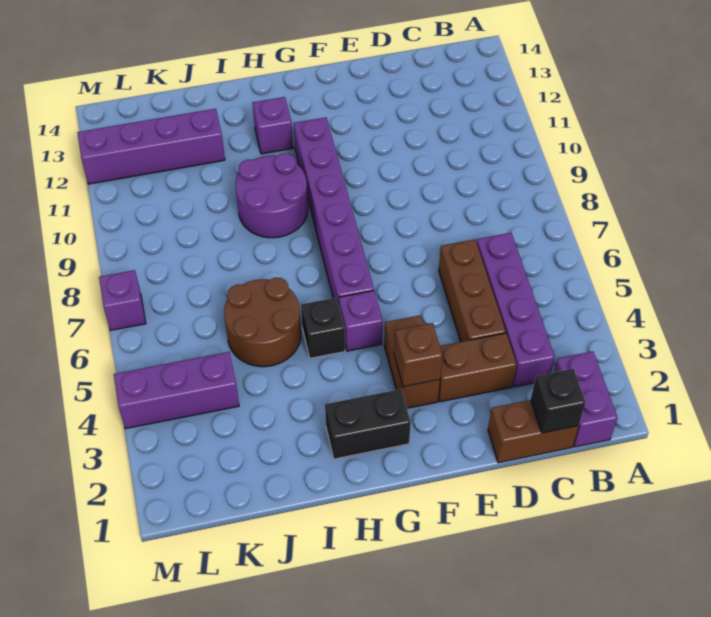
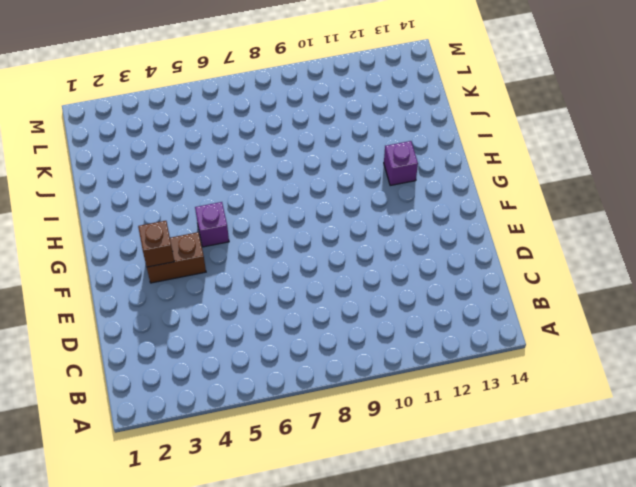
none -> purple 1x2 brick [554,351,618,447]
none -> brown 1x2 brick [488,400,579,463]
none -> purple 1x4 brick [477,232,555,387]

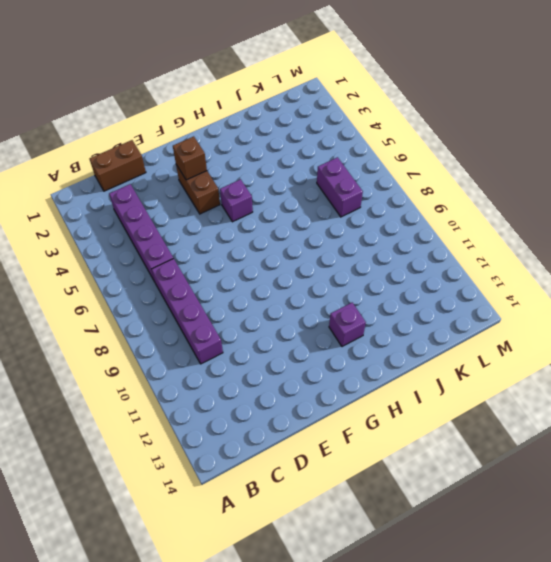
purple 1x4 brick [151,259,223,364] -> purple 1x4 brick turned to [77,109,225,184]
purple 1x2 brick [317,157,363,217] -> purple 1x2 brick moved to [554,351,618,447]
none -> brown 1x2 brick [438,333,517,402]
none -> brown 1x3 brick [439,239,506,342]
none -> black 1x2 brick [325,389,411,459]

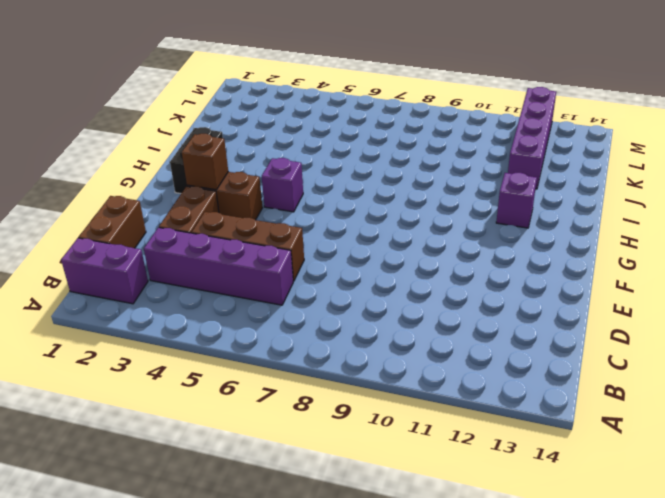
none -> purple 1x6 brick [294,117,374,303]
none -> black 1x1 brick [301,298,345,358]
none -> purple 2x2 round brick [235,153,308,238]

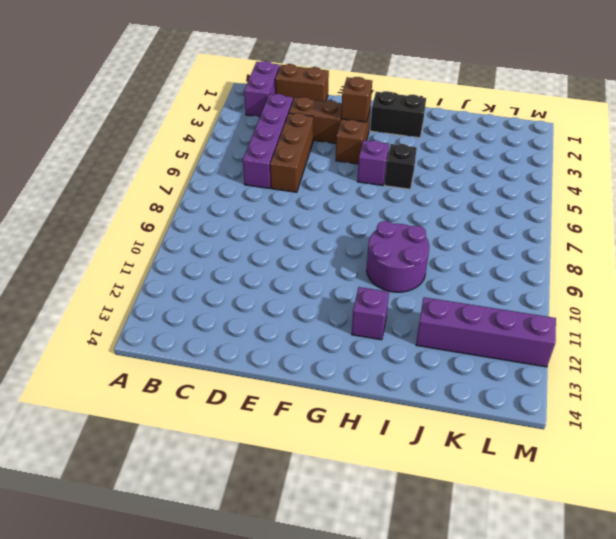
none -> purple 1x6 brick [294,117,374,303]
none -> brown 2x2 round brick [224,278,301,367]
none -> purple 1x3 brick [114,352,239,429]

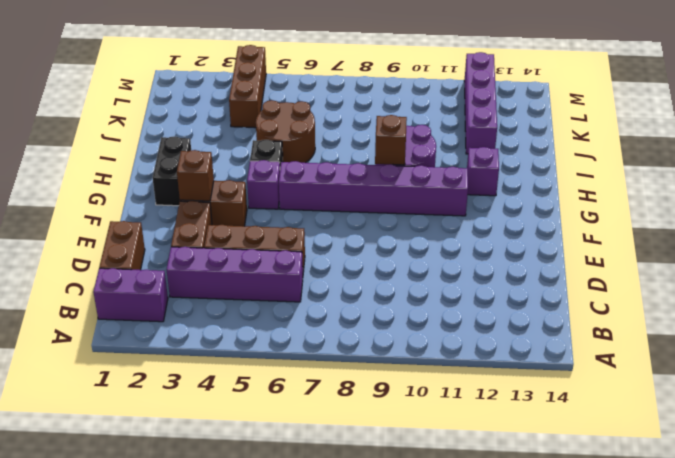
brown 1x1 brick [375,115,407,165] -> none
brown 1x3 brick [229,45,266,128] -> purple 1x3 brick [114,352,239,429]
none -> purple 1x1 brick [99,270,146,330]
none -> black 1x1 brick [531,369,586,433]

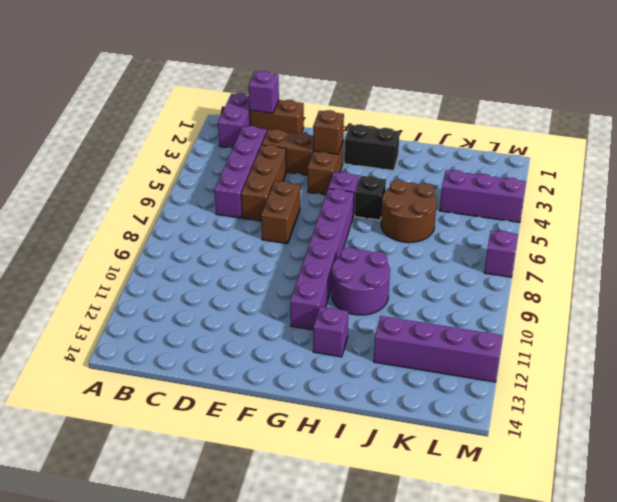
purple 1x1 brick [249,71,279,113] -> black 1x1 brick [531,369,586,433]
brown 1x2 brick [261,181,300,244] -> none

